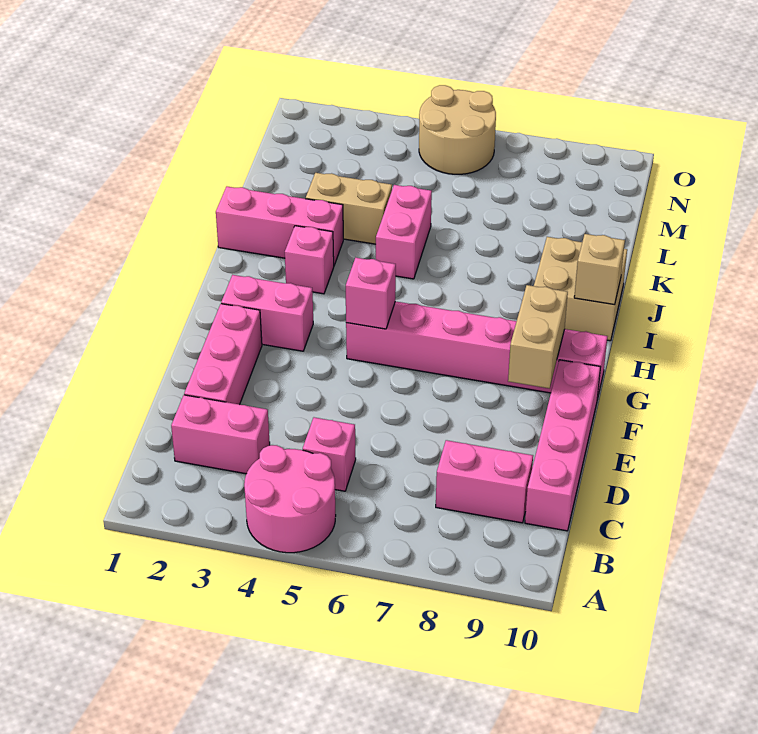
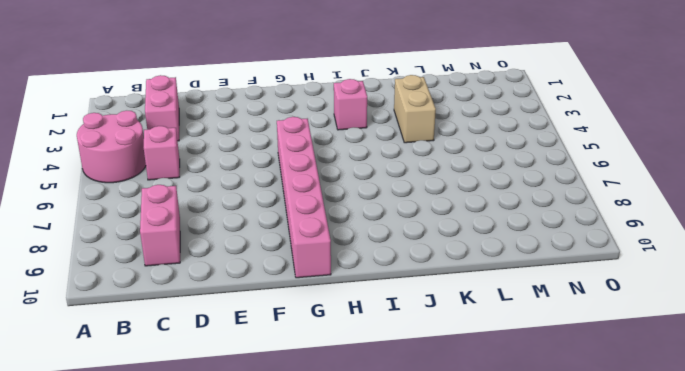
none -> pink 1x4 brick [525,360,600,531]
none -> pink 1x3 brick [184,304,262,405]
none -> pink 1x2 brick [221,275,313,351]

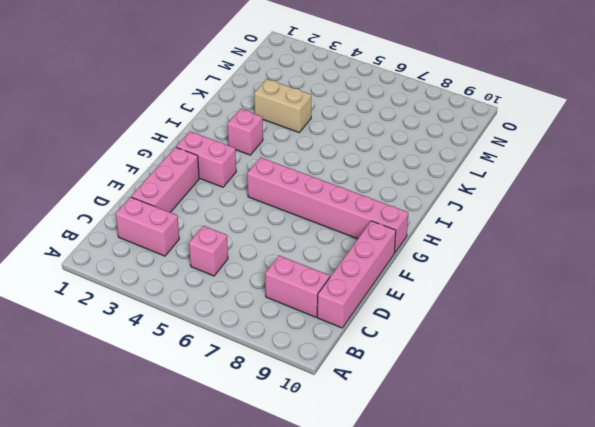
none -> pink 2x2 round brick [244,445,336,553]
none -> tan 2x2 brick [534,237,627,341]
none -> pink 1x3 brick [216,187,343,265]

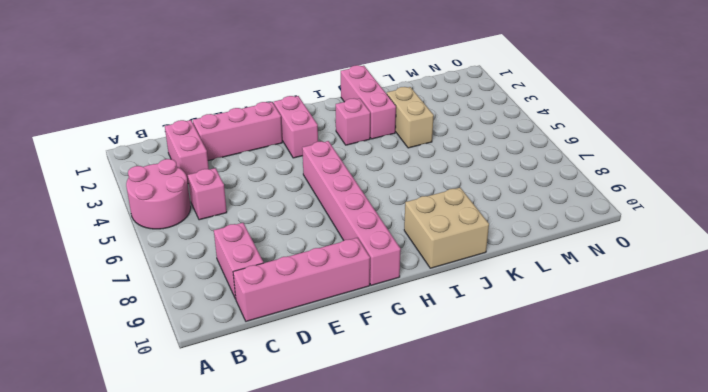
none -> pink 1x2 brick [376,185,432,279]
none -> tan 2x2 round brick [419,85,496,174]
none -> tan 1x2 brick [508,285,568,388]

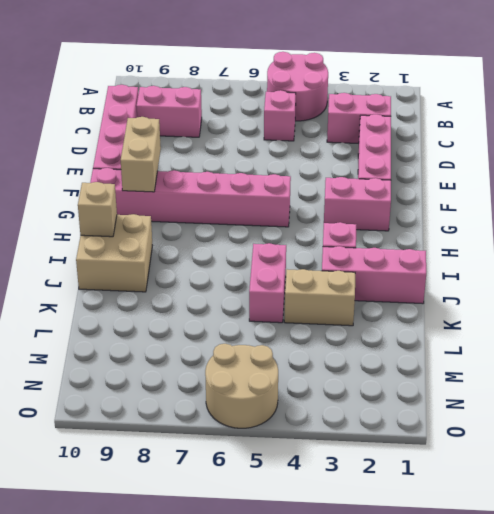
none -> pink 1x1 brick [346,258,396,329]

